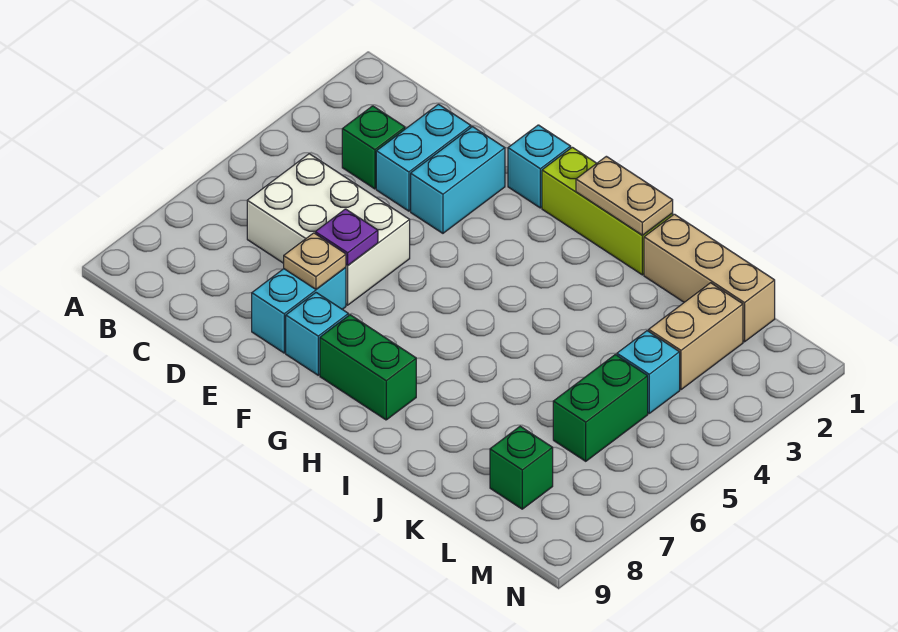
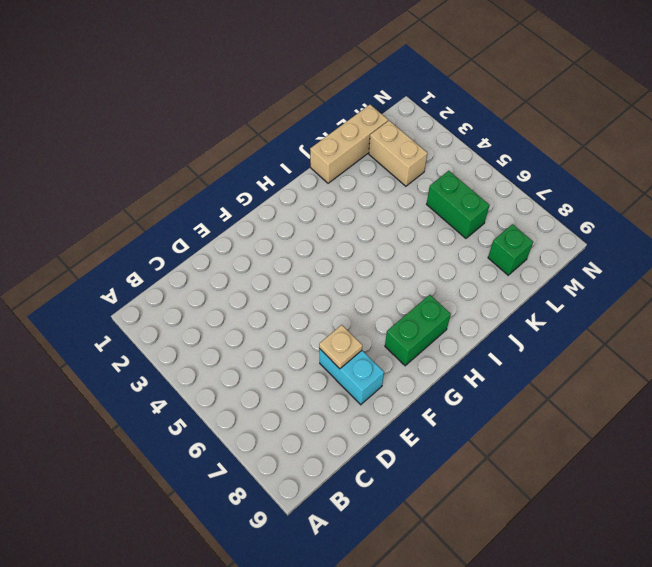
none -> green 1x1 brick [342,106,405,189]
none -> white 2x3 brick [247,154,410,305]
none -> cyan 1x2 brick [376,104,471,211]

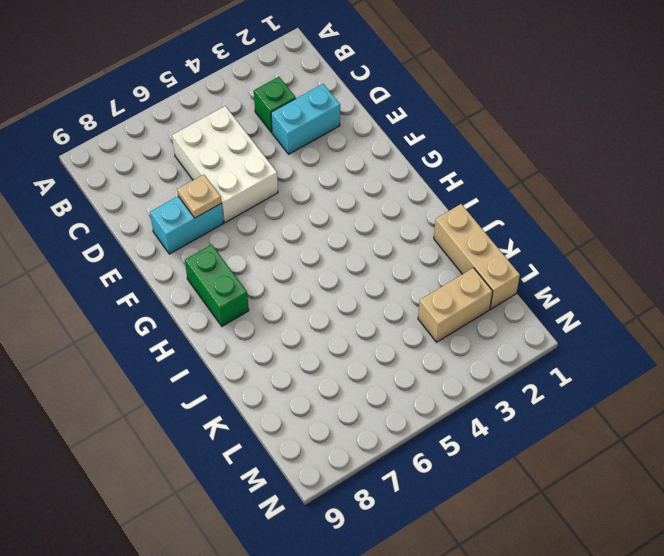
none -> cyan 1x2 brick [411,127,505,233]
none -> cyan 1x1 brick [508,125,571,208]
none -> cyan 1x1 brick [286,293,348,375]

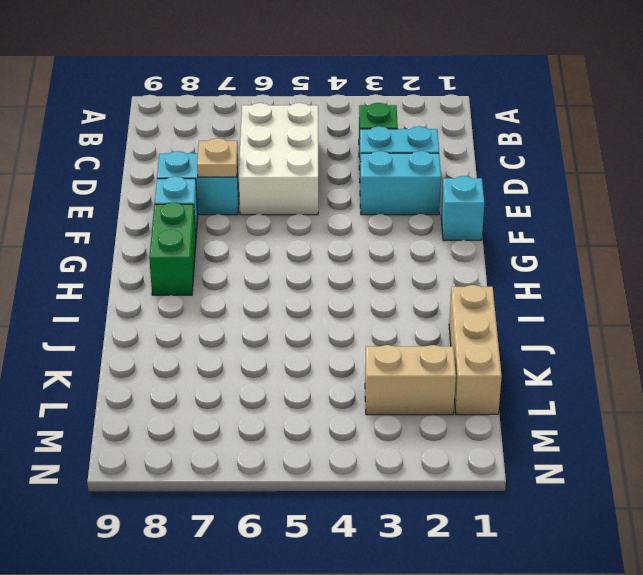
none -> lime 1x3 brick [542,147,673,275]
none -> cyan 1x1 brick [617,331,680,413]
none -> green 1x2 brick [553,355,648,461]

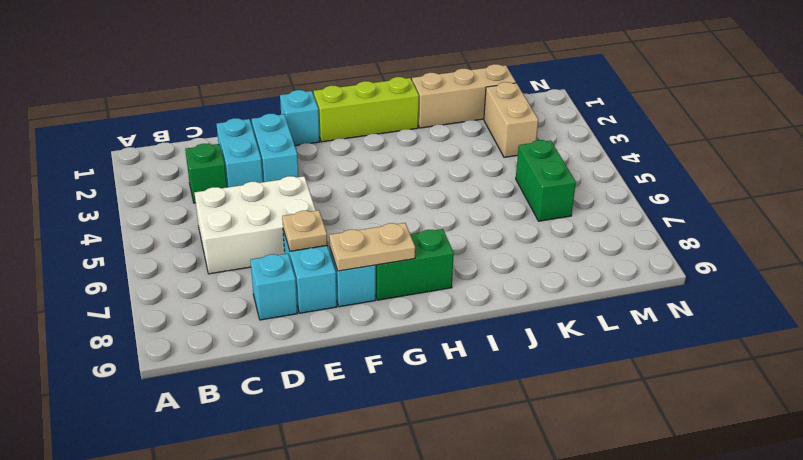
cyan 1x1 brick [250,253,298,320] -> cyan 1x1 brick moved to [617,331,680,413]
tan 1x2 plate [329,223,415,271] -> tan 1x2 plate moved to [576,156,673,235]
none -> green 1x1 brick [490,426,553,509]
none -> purple 1x1 plate [315,209,378,266]

